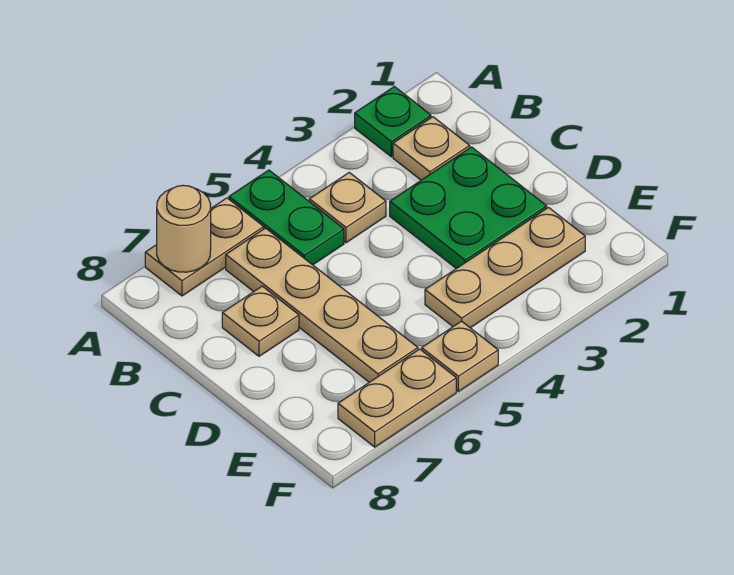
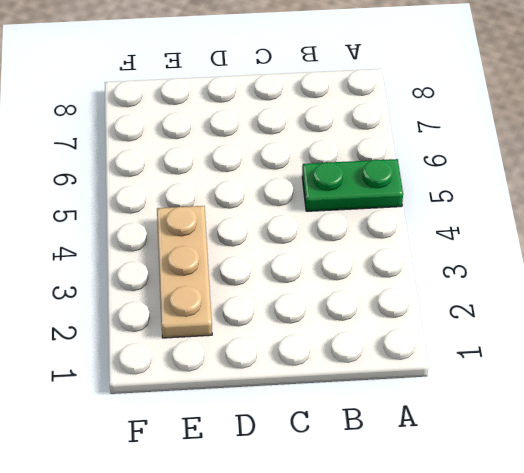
none -> green 1x1 plate [355,87,431,157]
none -> tan 1x2 plate [145,198,264,296]
none -> tan 1x1 plate [393,117,470,180]

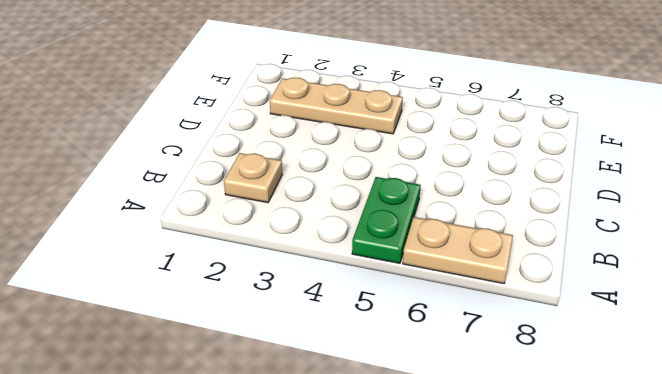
none -> green 1x1 plate [355,87,431,157]
none -> tan 1x1 plate [309,172,386,243]
none -> tan 1x4 plate [226,228,418,382]

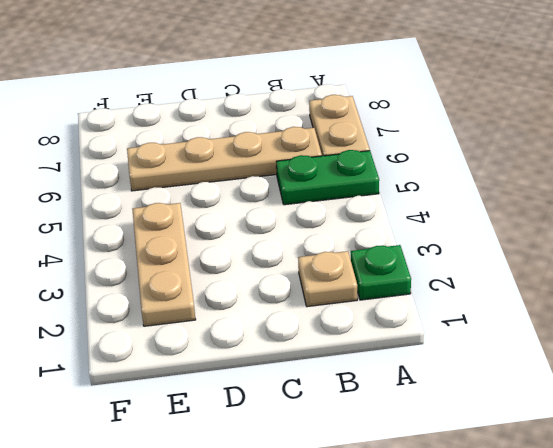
none -> tan 1x1 plate [309,172,386,243]
none -> green 2x2 plate [390,147,547,269]
none -> tan 1x1 plate [222,286,299,356]

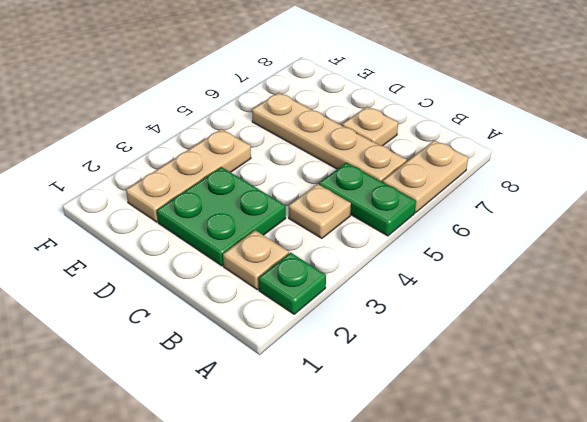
none -> tan 1x1 plate [422,321,498,391]
none -> tan 1x2 plate [338,349,456,447]
none -> tan 1x1 round brick [157,185,211,272]

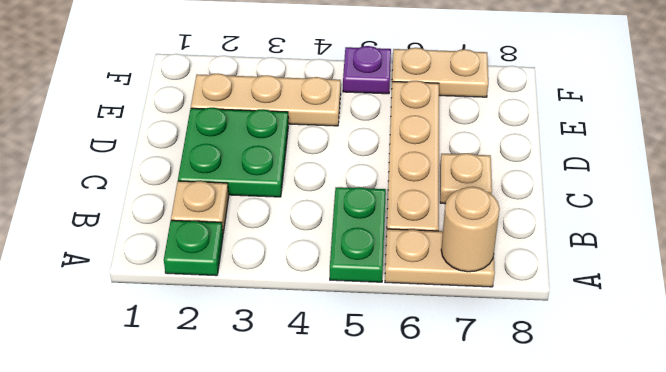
purple 1x1 plate [343,46,391,94] -> tan 1x1 plate [422,321,498,391]
none -> tan 1x1 plate [309,172,386,243]

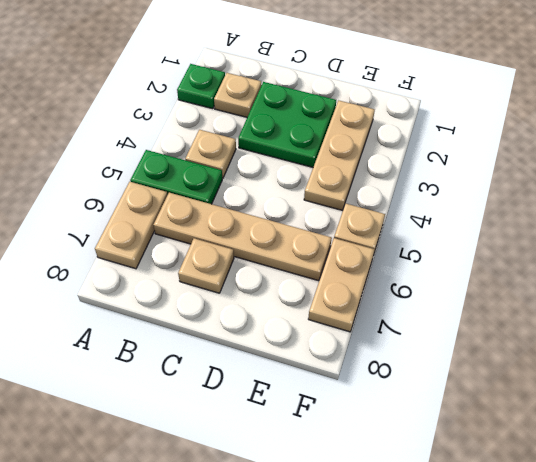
none -> tan 1x1 round brick [157,185,211,272]

